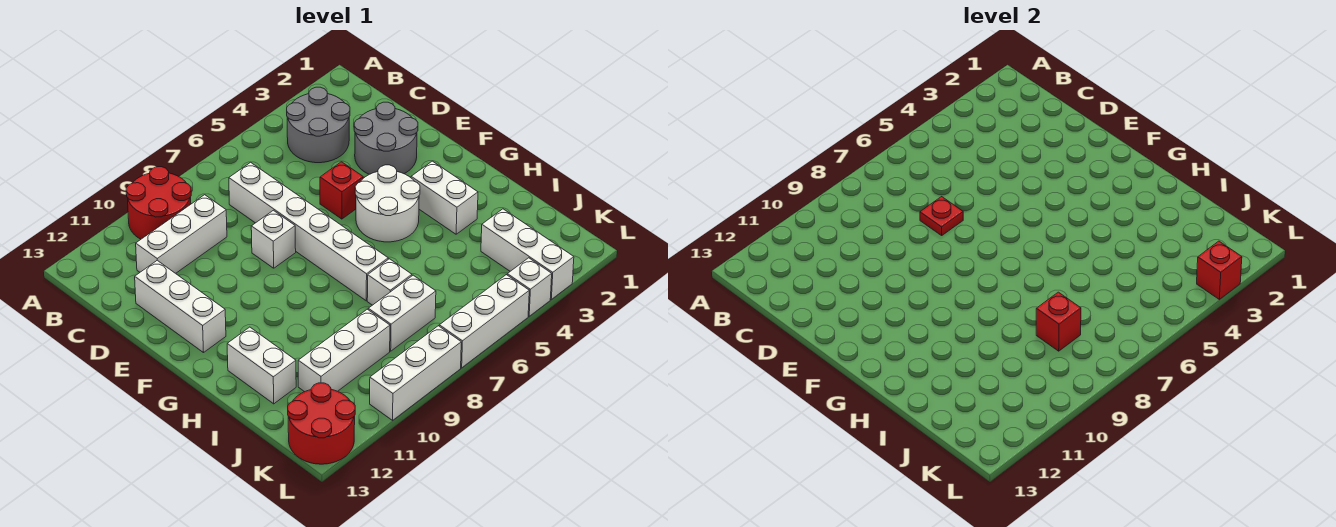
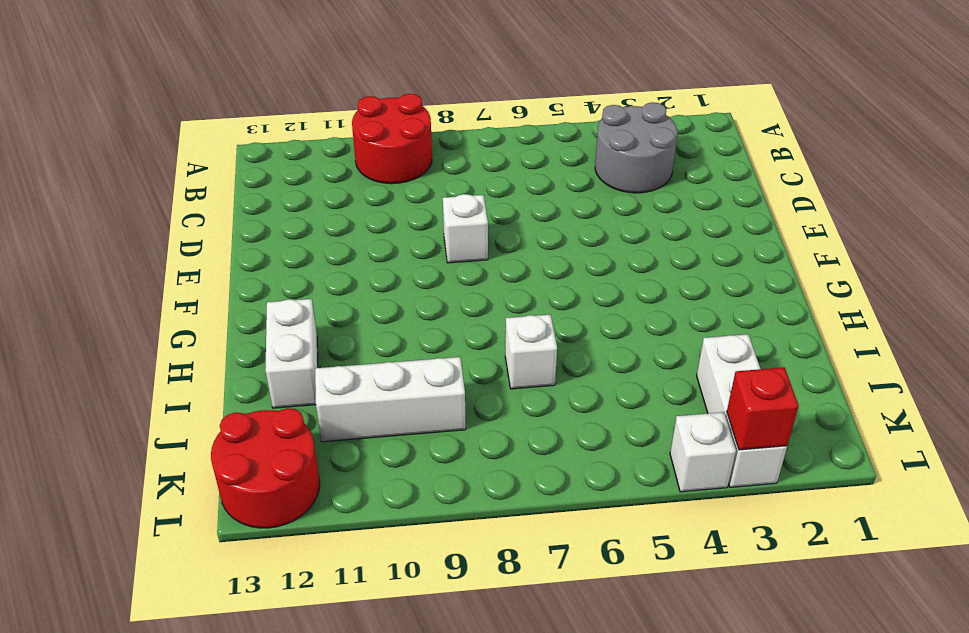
none -> white 1x6 brick [229,162,388,301]
none -> white 1x3 brick [136,195,227,273]
none -> grey 2x2 round brick [354,102,418,174]

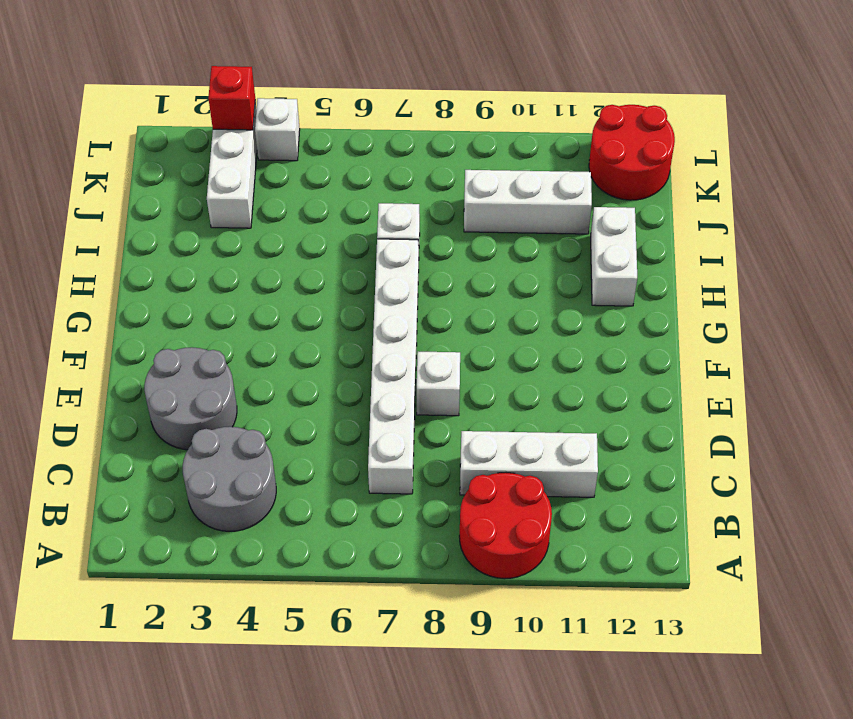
none -> white 1x3 brick [135,260,226,353]
none -> red 1x1 brick [320,162,363,219]
none -> white 2x2 round brick [355,165,420,242]

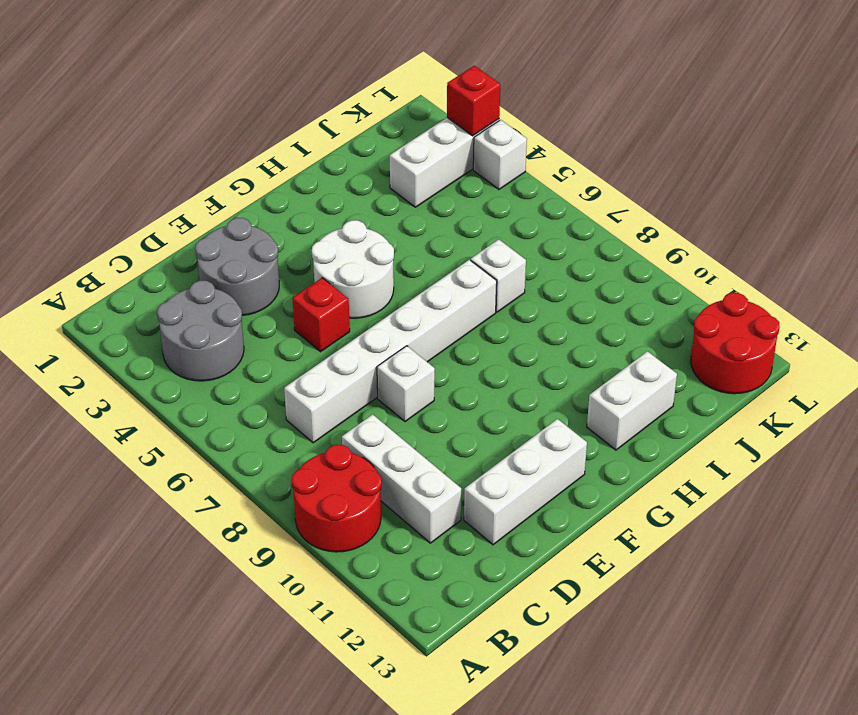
none -> white 1x2 brick [411,161,478,234]
none -> white 1x2 brick [368,275,436,351]
none -> white 1x3 brick [298,309,390,392]

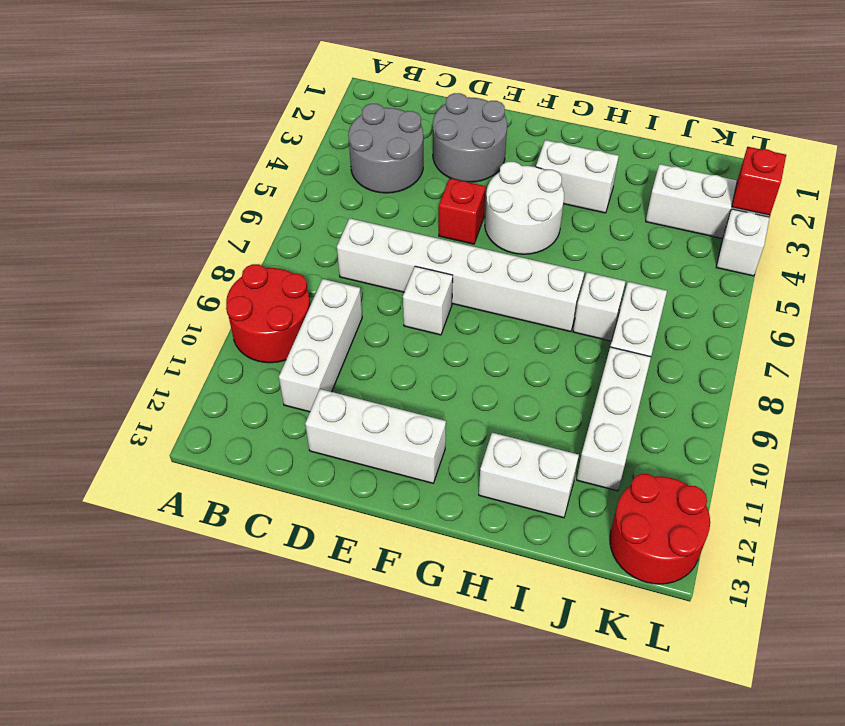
none -> white 1x3 brick [439,275,529,368]
none -> white 1x3 brick [370,326,461,420]
none -> red 1x1 plate [920,197,963,235]

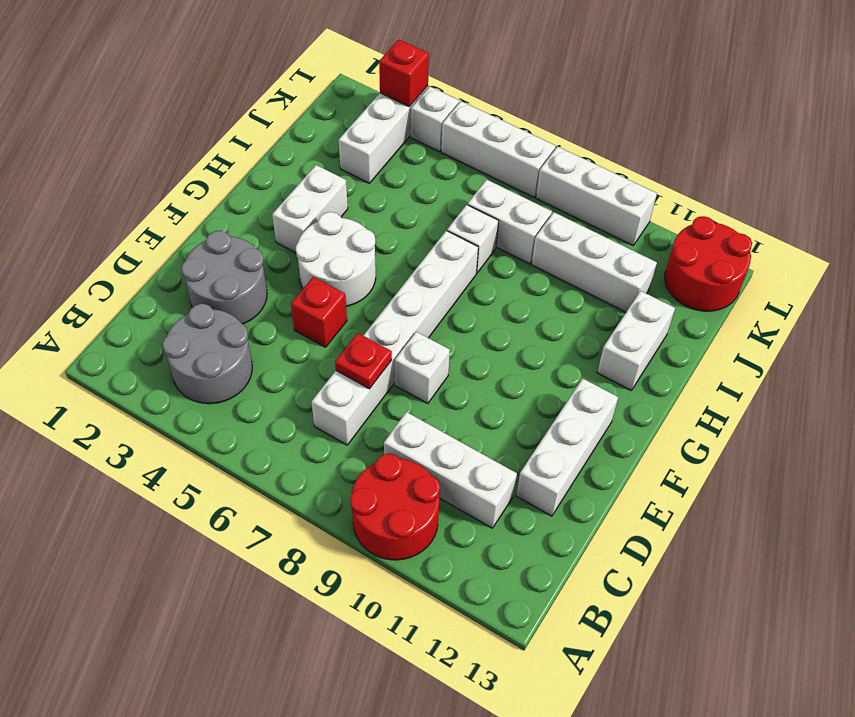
none -> red 1x1 brick [1036,292,1081,351]

